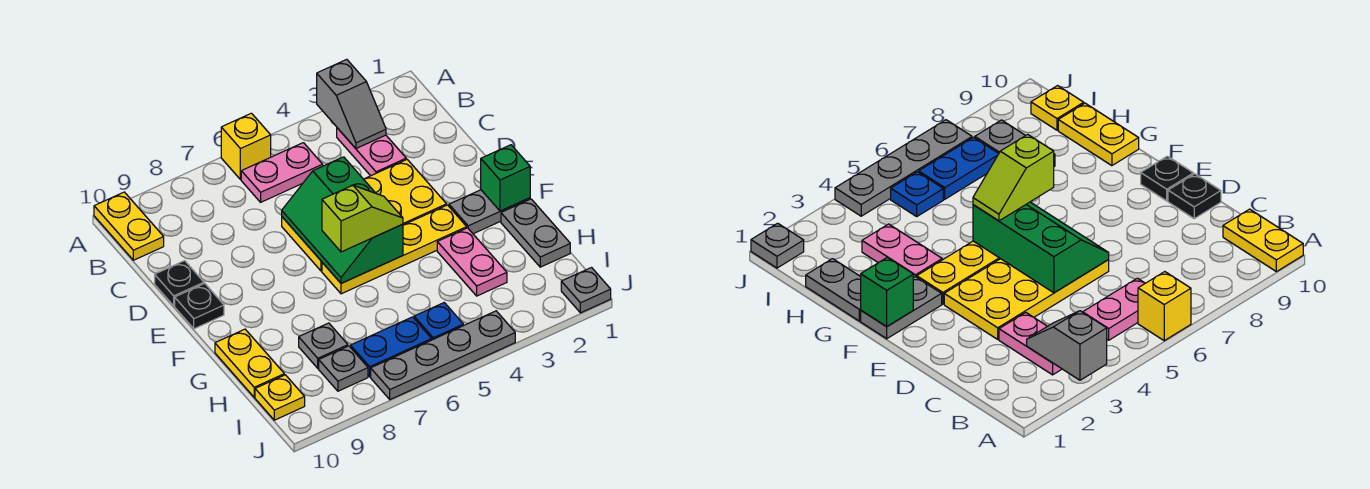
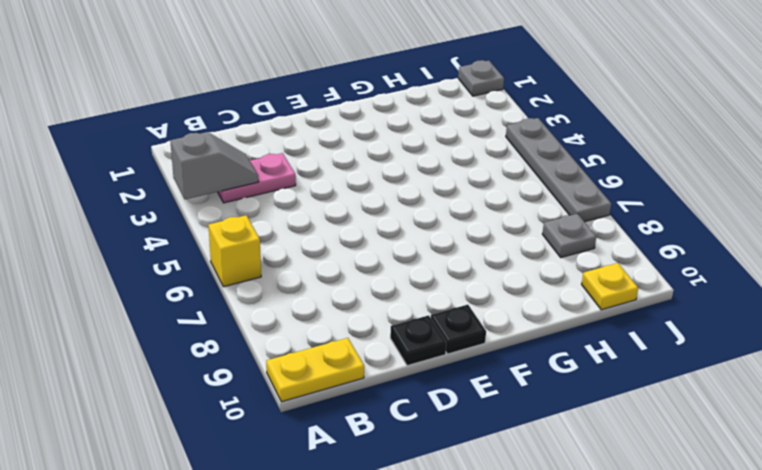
none -> pink 1x2 plate [241,143,323,202]
none -> yellow 2x4 plate [282,159,447,271]
none -> grey 1x2 plate [449,190,530,234]

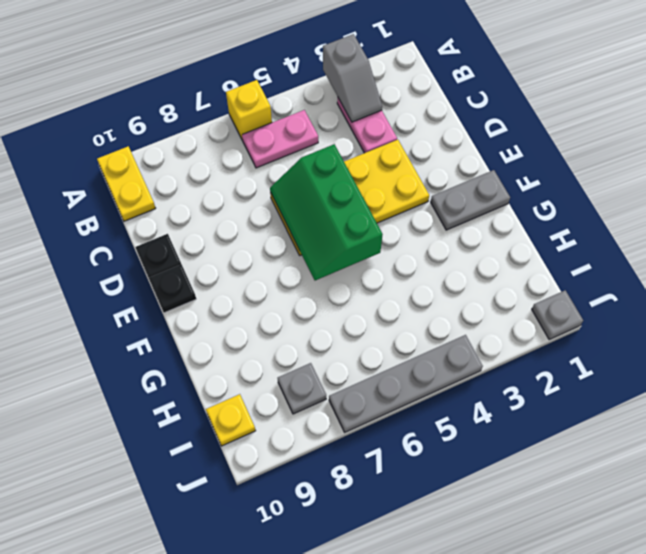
none -> yellow 1x4 plate [322,205,467,294]
none -> grey 1x2 plate [501,199,570,267]
none -> pink 1x2 plate [437,228,507,296]

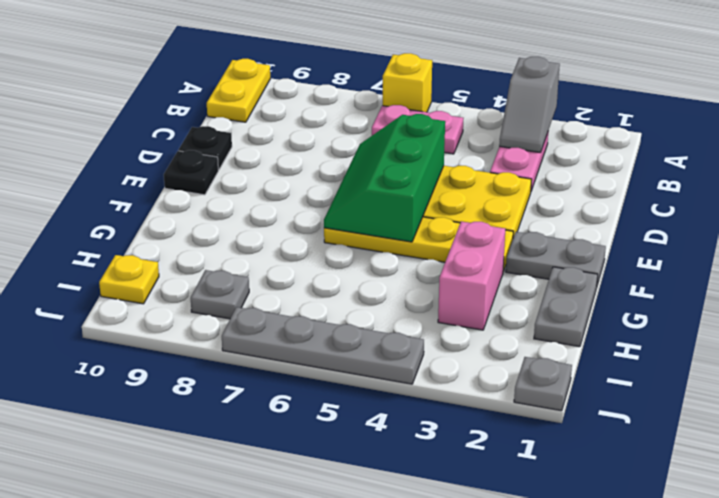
pink 1x2 brick [438,221,505,330] -> pink 1x2 plate [437,228,507,296]
none -> yellow 1x2 plate [215,329,284,397]
none -> grey 1x1 plate [299,323,348,368]
none -> blue 1x1 plate [414,303,463,340]

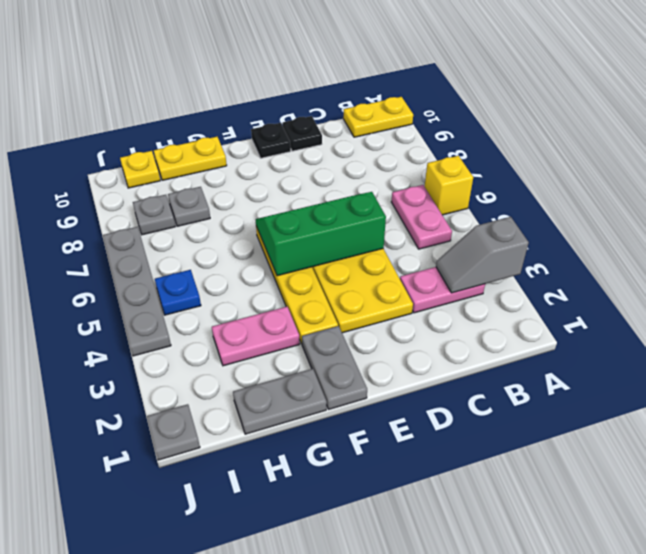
none -> blue 1x2 plate [350,317,432,377]
none -> green 1x1 brick [481,145,530,211]
none -> lime 1x2 slope [322,185,403,252]

